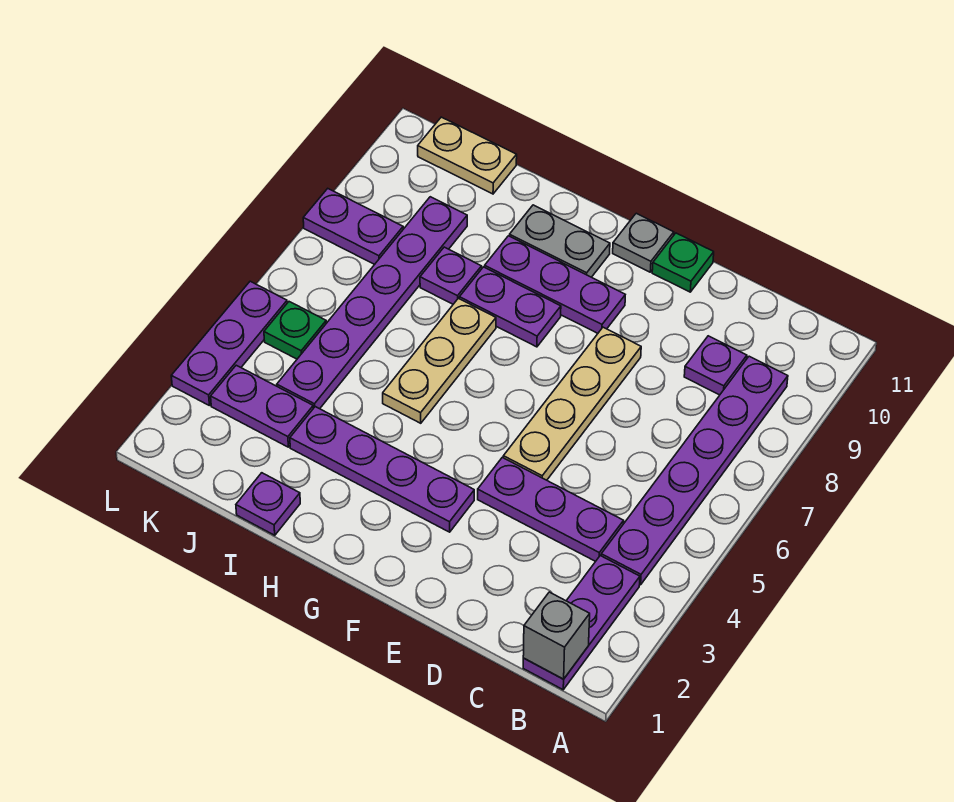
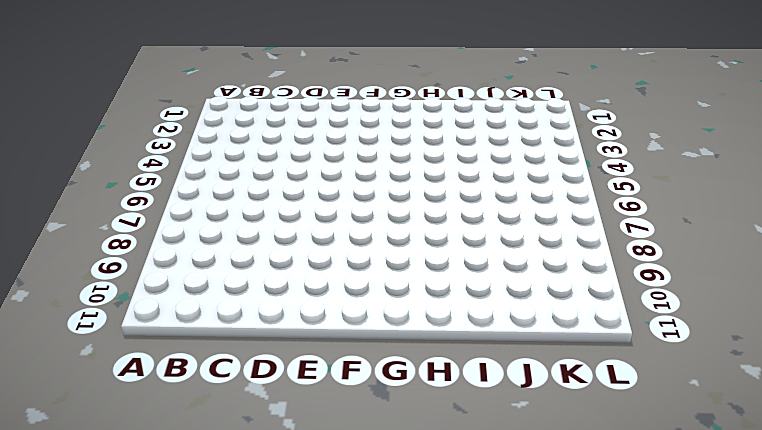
none -> purple 1x3 plate [523,556,640,690]
none -> purple 1x6 plate [601,356,788,585]
none -> purple 1x3 plate [478,457,624,561]

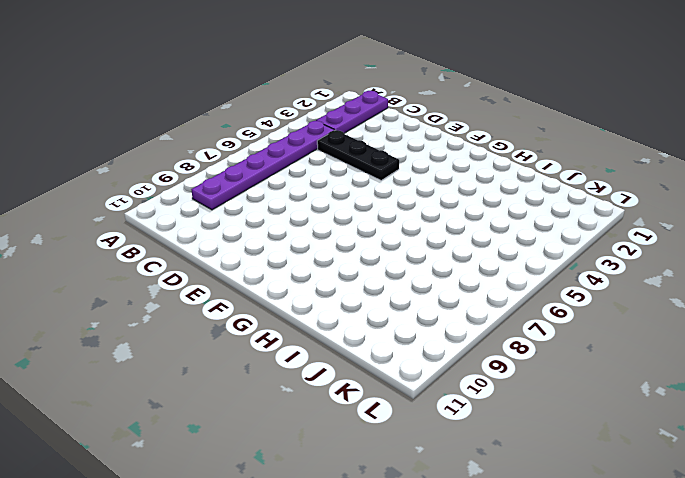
black 1x3 plate [317,130,399,180] -> purple 1x3 plate [478,457,624,561]
none -> purple 1x1 plate [684,336,747,395]
none -> tan 1x4 plate [503,327,641,480]
none -> green 1x1 plate [652,233,714,292]

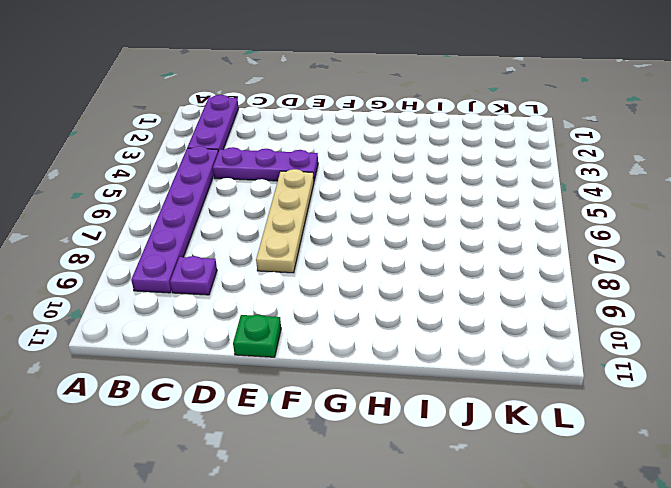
none -> purple 1x4 plate [290,407,474,532]
none -> purple 1x3 plate [485,236,625,333]
none -> grey 1x1 plate [613,213,674,272]

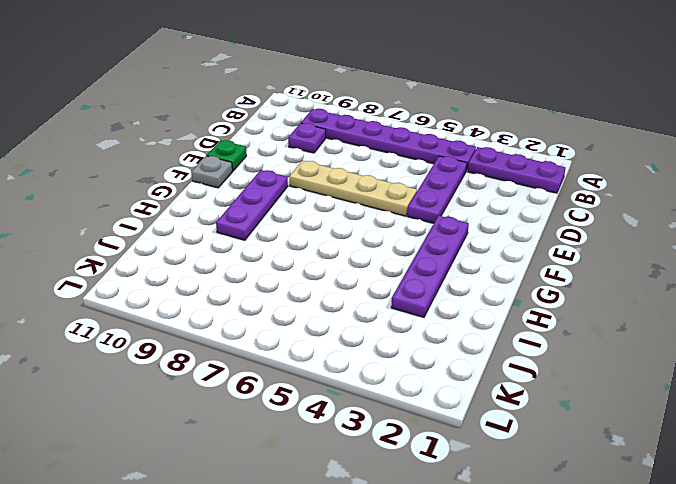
none -> purple 1x2 plate [459,267,561,347]
none -> grey 1x2 plate [509,205,610,277]
none -> tan 1x3 plate [383,298,496,423]

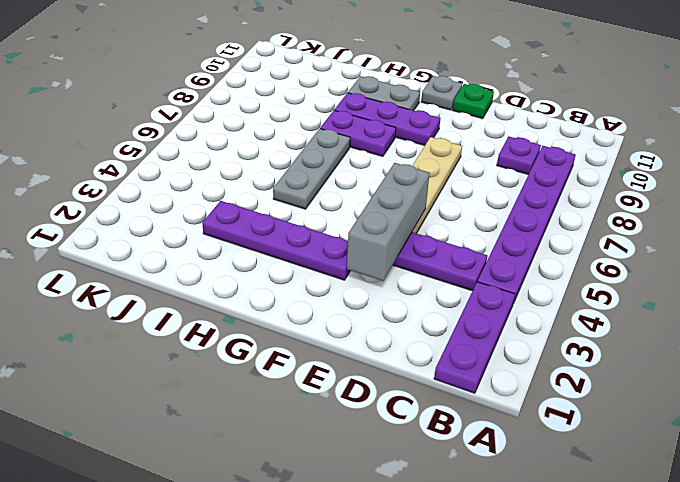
grey 1x3 brick [347,163,430,281] -> none
grey 1x3 plate [273,129,350,209] -> tan 1x3 plate [383,298,496,423]
none -> purple 1x1 plate [236,473,300,535]
none -> purple 1x1 plate [420,247,482,304]
none -> purple 1x2 plate [211,365,313,447]

